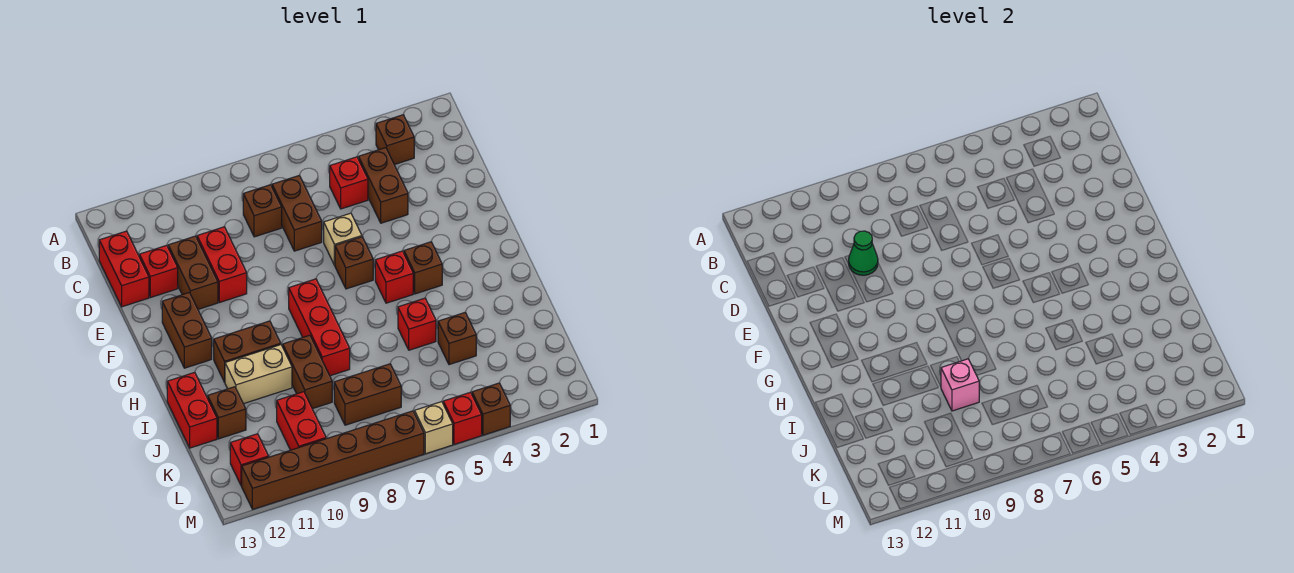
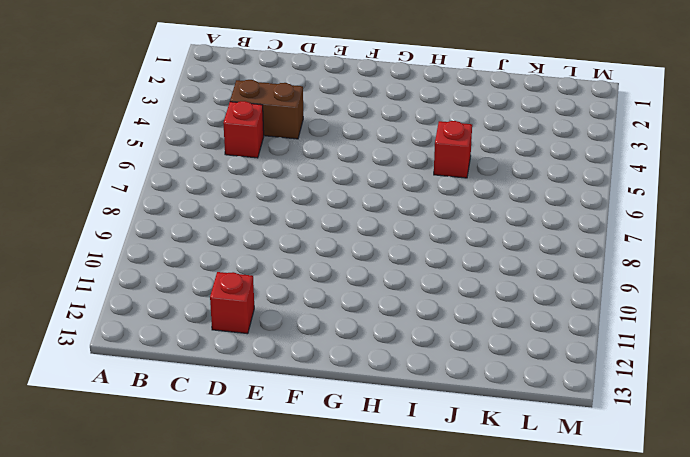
none -> brown 1x1 brick [376,115,414,165]
none -> brown 1x2 brick [272,175,322,251]
none -> brown 1x1 brick [243,185,282,237]
none -> red 1x2 brick [99,231,149,307]

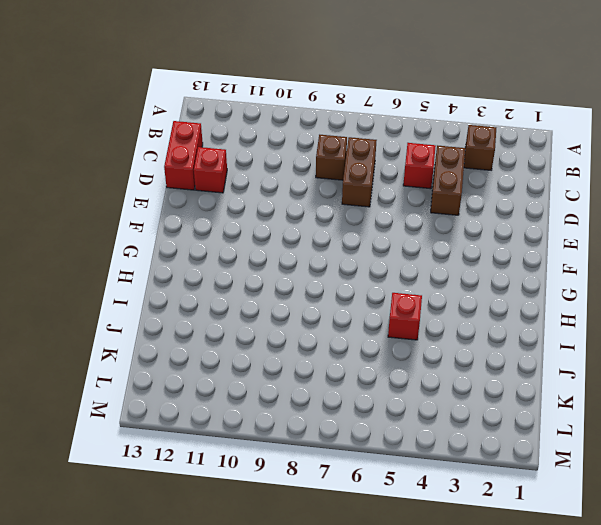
none -> red 1x2 brick [197,227,247,303]
none -> brown 1x2 brick [168,236,218,309]
none -> tan 1x1 brick [324,213,362,265]
none -> brown 1x1 brick [335,237,373,289]

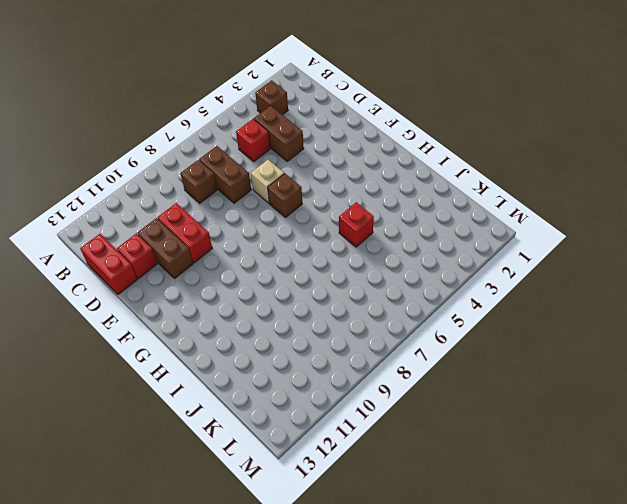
none -> brown 1x2 brick [162,293,212,368]
none -> brown 1x1 brick [404,242,442,294]
none -> red 1x1 brick [375,251,413,303]
none -> red 1x3 brick [289,279,350,376]

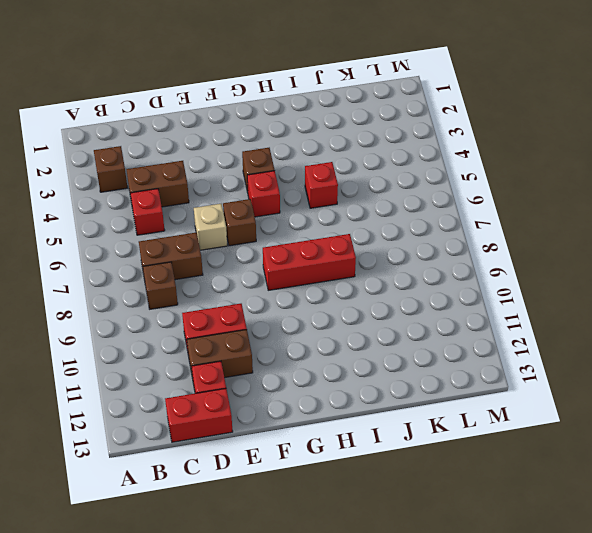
none -> brown 1x2 brick [162,293,212,368]
none -> brown 1x2 brick [214,321,281,382]
none -> brown 1x2 brick [283,335,332,409]
none -> tan 1x2 brick [225,345,292,404]

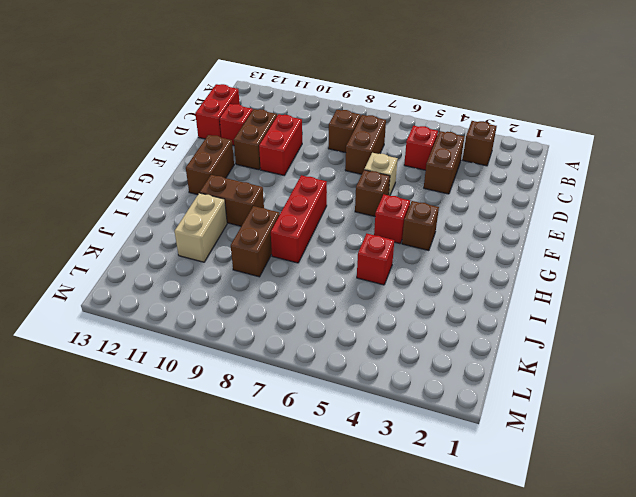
tan 1x2 brick [175,193,227,262] -> tan 1x2 brick turned to [225,345,292,404]
none -> red 1x2 brick [167,372,217,448]
none -> brown 1x1 brick [438,312,476,365]
none -> brown 1x1 brick [208,387,246,439]
none -> brown 1x2 brick [334,364,401,425]

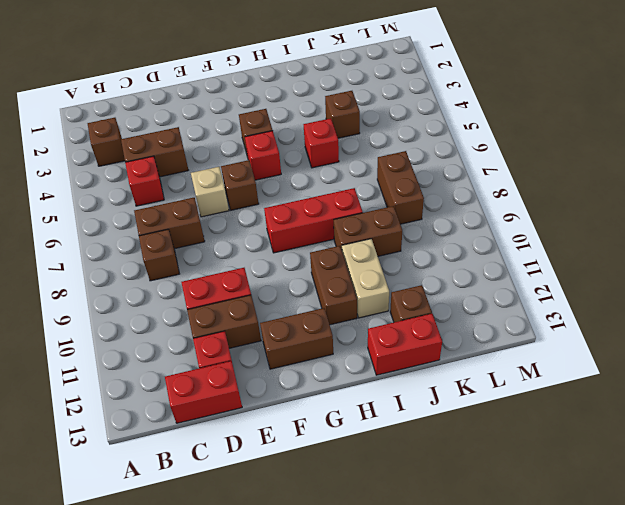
none -> red 1x2 brick [277,392,326,450]
none -> red 1x1 brick [230,434,269,486]
none -> brown 1x1 brick [472,383,510,435]
none -> red 1x1 brick [443,392,482,445]

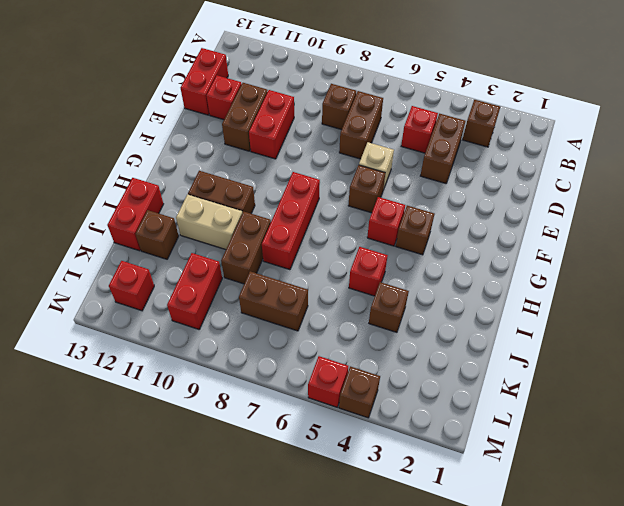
none -> brown 1x2 brick [162,293,212,368]
none -> tan 1x1 brick [415,402,453,454]
none -> brown 1x6 brick [242,411,424,509]
none -> green 1x1 cone [849,231,878,275]

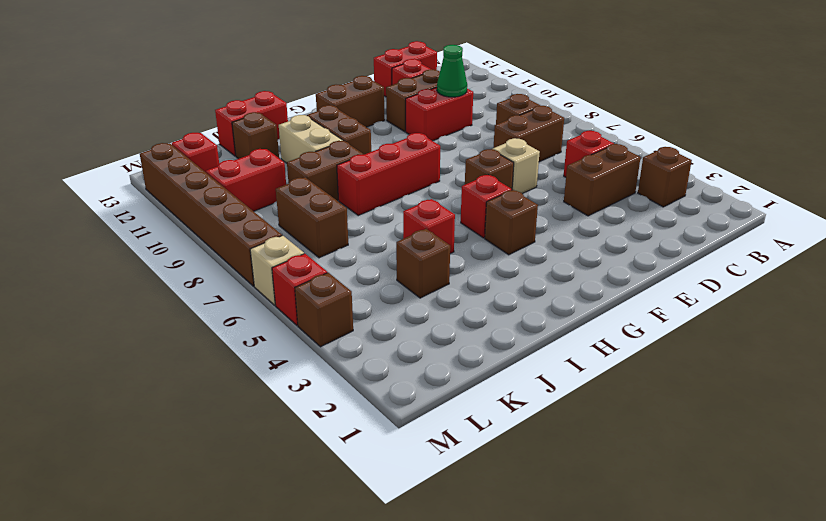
none -> pink 1x1 brick [941,359,979,411]

